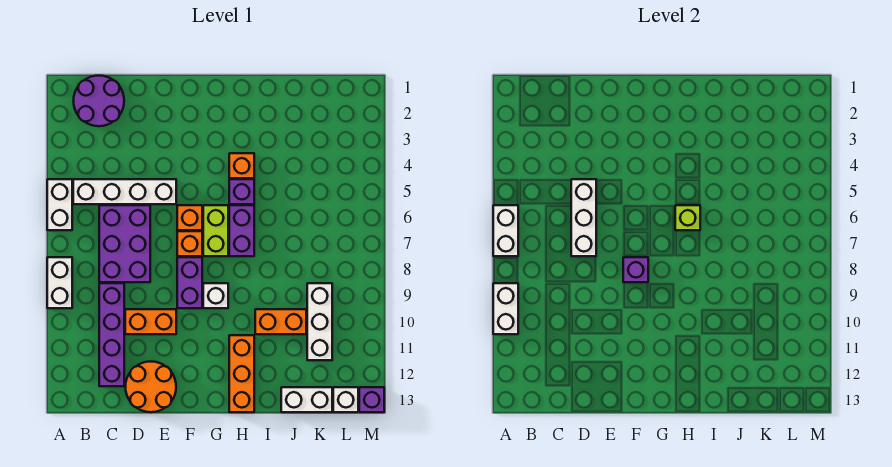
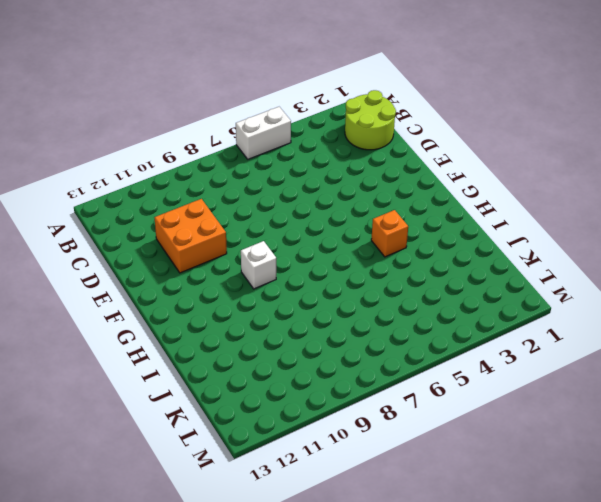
lime 2x2 round brick [345,90,396,150] -> purple 2x2 round brick [74,76,124,126]
orange 2x2 brick [154,199,227,273] -> orange 1x2 brick [125,309,176,334]
none -> white 1x2 brick [47,257,72,308]
none -> white 1x4 brick [73,179,176,204]
none -> purple 2x3 brick [99,205,150,282]

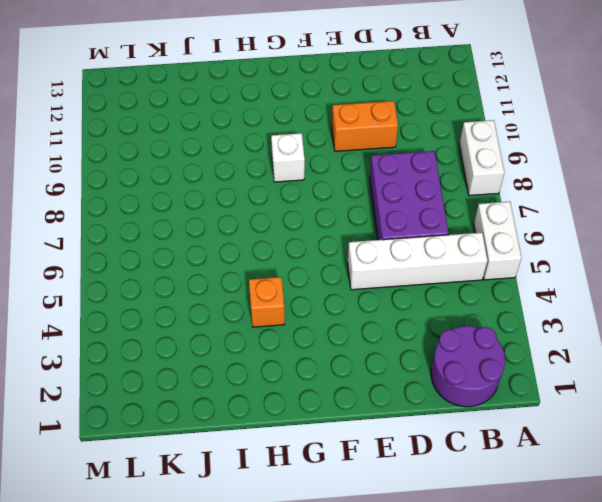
none -> purple 1x4 brick [99,283,124,386]
none -> orange 2x2 round brick [126,362,176,412]
none -> orange 1x1 brick [177,205,202,230]

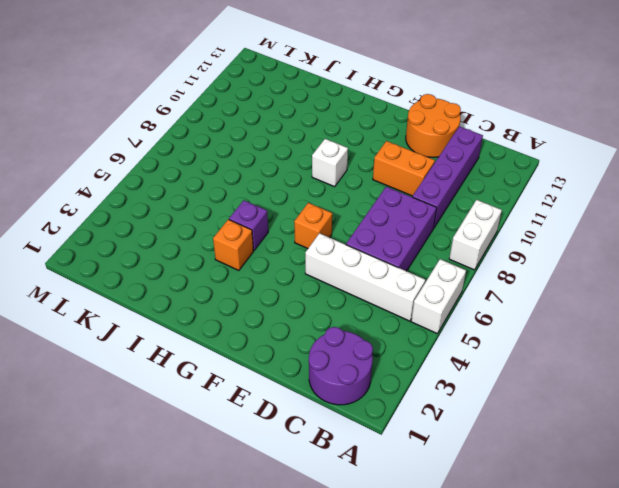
none -> orange 1x1 brick [177,231,202,256]
none -> purple 1x2 brick [177,257,202,308]
none -> lime 1x2 brick [203,205,228,256]

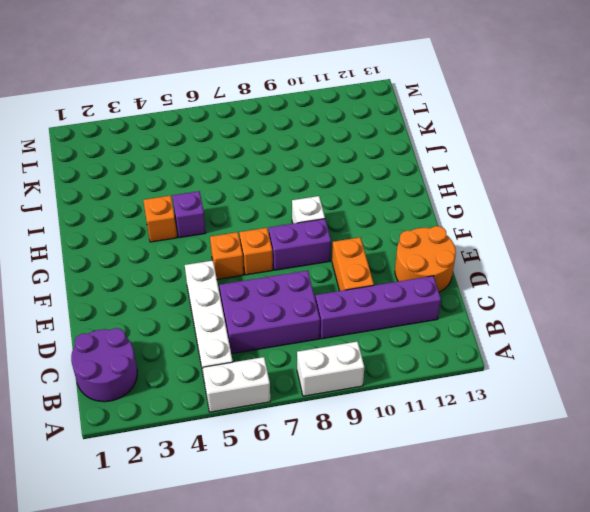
none -> lime 1x2 brick [203,205,228,256]
none -> purple 1x2 brick [229,205,254,256]
none -> orange 1x3 brick [229,335,254,412]

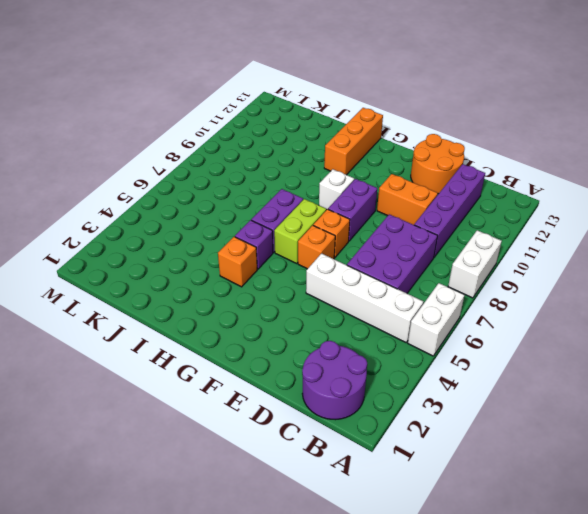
none -> orange 1x2 brick [255,309,306,334]
none -> white 1x2 brick [281,387,332,412]
none -> white 1x3 brick [307,283,332,360]

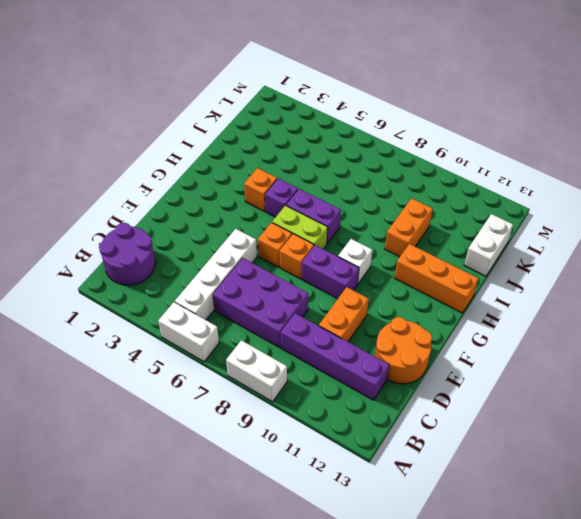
none -> white 1x3 brick [307,283,332,360]
none -> white 1x1 brick [333,387,358,412]
none -> purple 1x1 brick [359,387,384,412]

